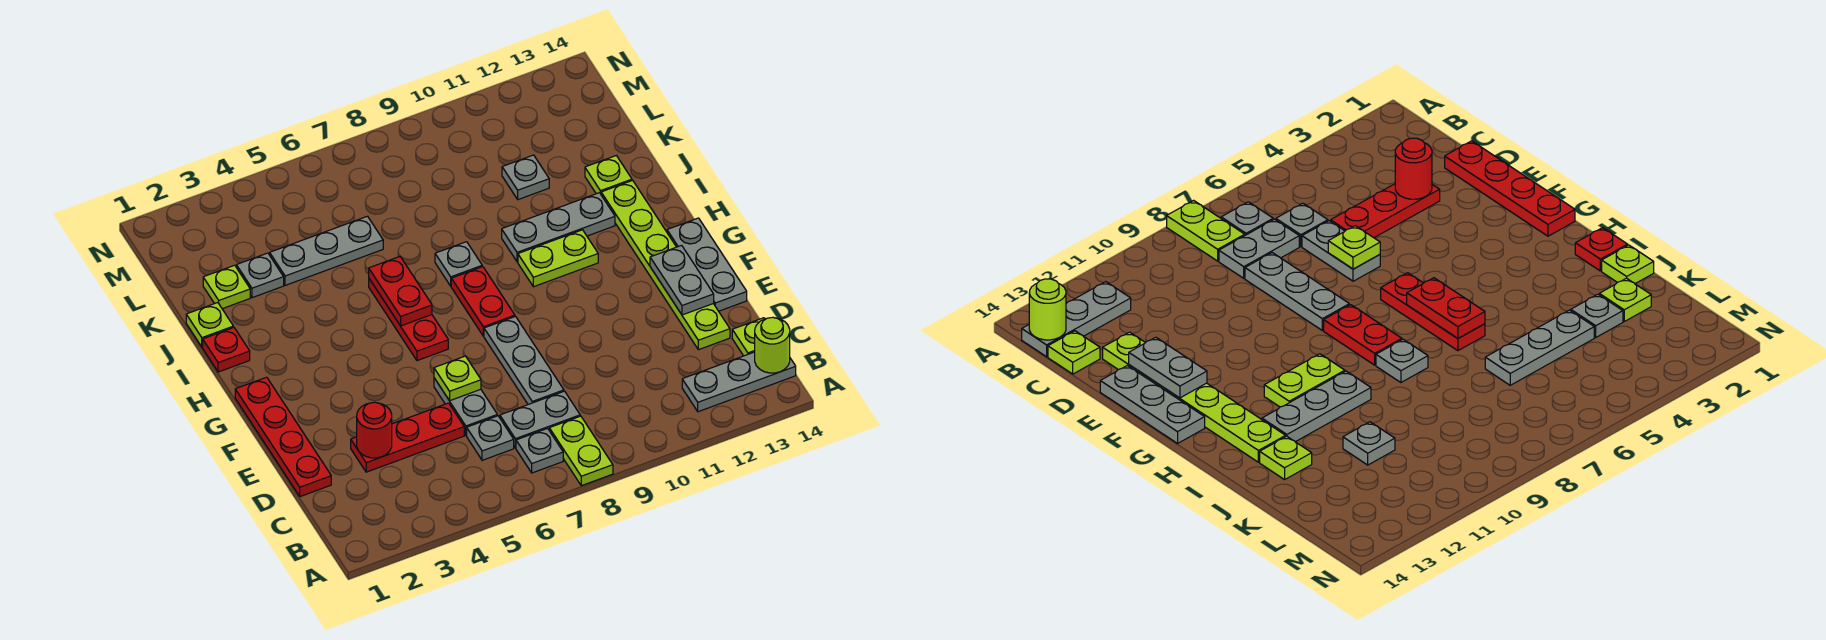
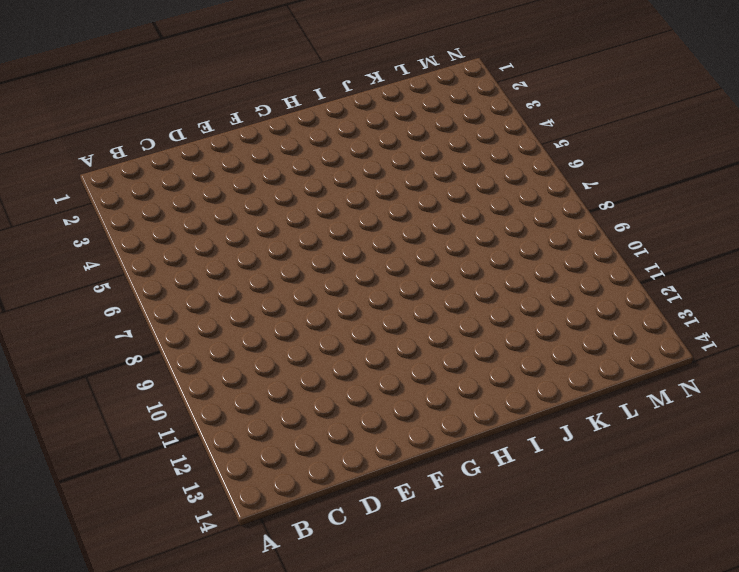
none -> lime 1x2 plate [549,416,613,486]
none -> grey 1x1 plate [516,428,563,473]
none -> grey 1x3 plate [682,352,796,412]

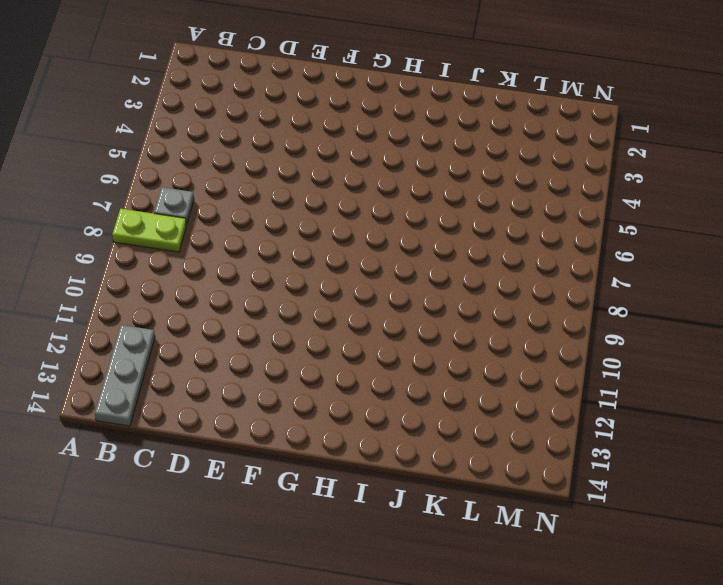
none -> grey 1x1 plate [467,416,514,460]
none -> grey 1x2 plate [500,391,580,448]
none -> lime 1x1 plate [732,318,765,356]

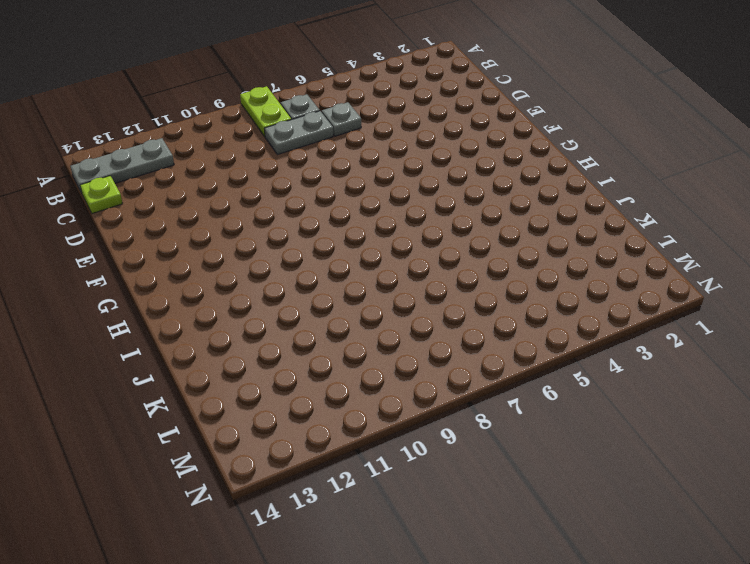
none -> red 1x4 plate [235,377,331,497]
none -> red 1x3 plate [351,403,464,472]
none -> grey 1x2 plate [434,378,497,435]

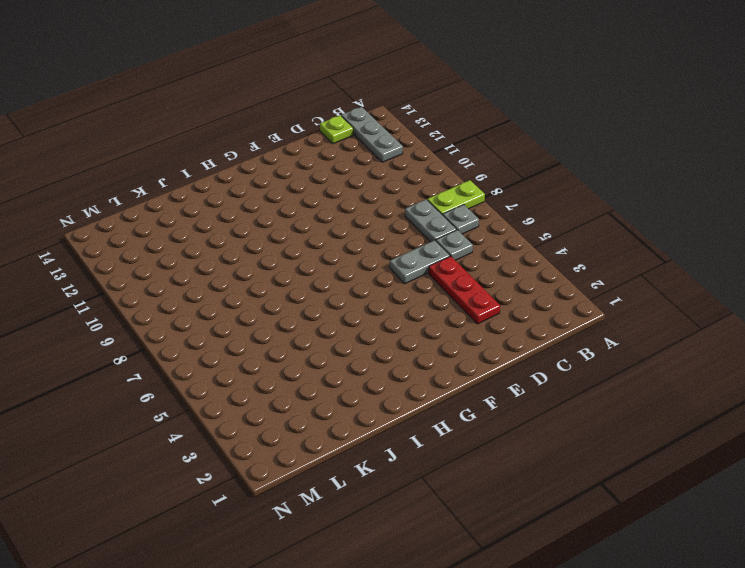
none -> red 1x4 plate [235,377,331,497]
none -> grey 1x3 plate [484,317,564,404]
none -> lime 1x6 plate [601,180,730,350]

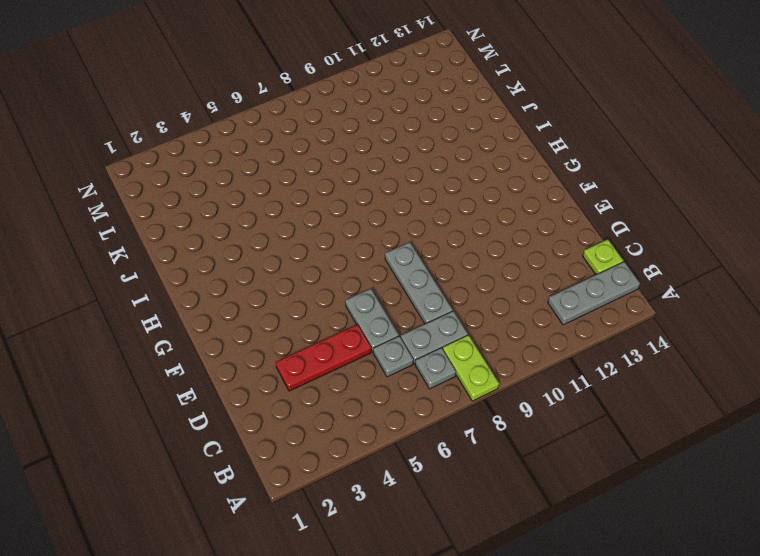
none -> red 1x4 plate [235,377,331,497]
none -> lime 1x6 plate [601,180,730,350]
none -> grey 1x3 plate [667,218,747,311]

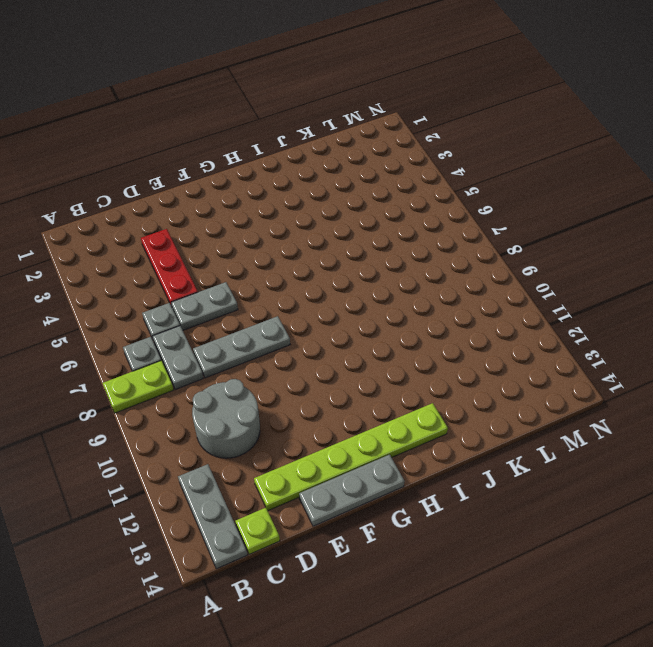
grey 2x2 round brick [192,379,260,458] -> none
none -> red 1x4 plate [235,377,331,497]
none -> red 1x3 plate [369,279,448,361]
none -> red 1x2 plate [451,267,515,336]

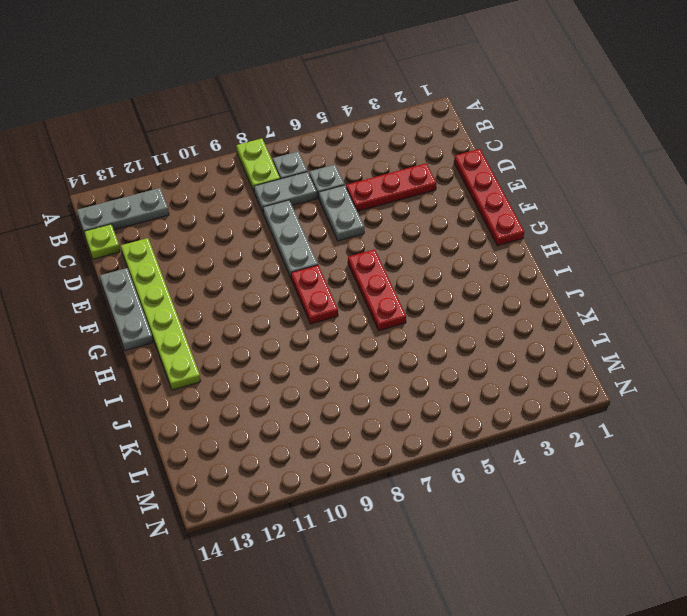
none -> lime 1x2 plate [518,230,598,287]
none -> red 1x1 plate [203,327,250,372]
none -> grey 1x1 plate [435,242,482,286]

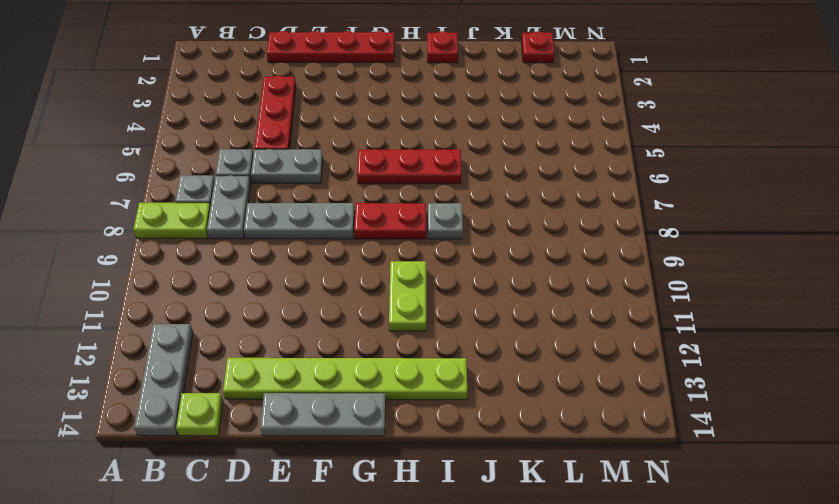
red 1x1 plate [522,31,555,63] -> none
none -> grey 1x3 plate [502,193,615,262]
none -> lime 1x1 plate [186,303,233,347]
none -> lime 1x1 plate [585,156,632,194]

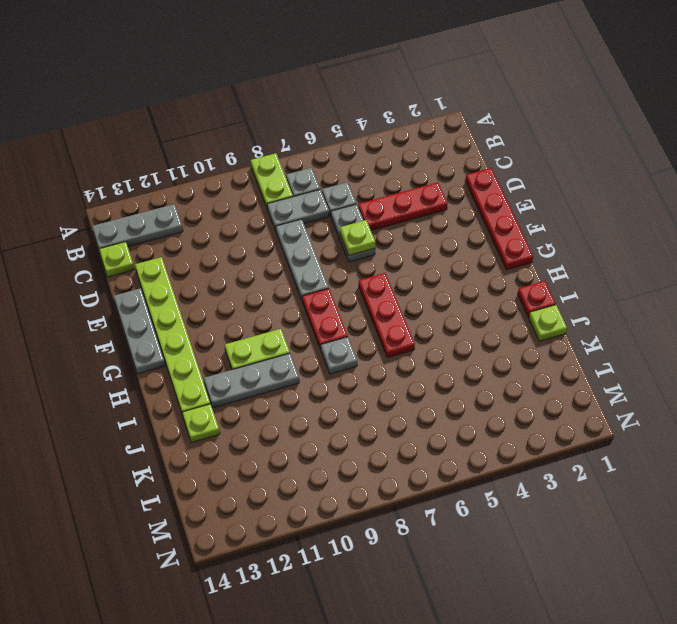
none -> lime 1x1 plate [203,265,250,309]
none -> grey 1x1 plate [236,253,284,298]
none -> grey 1x3 plate [270,216,383,285]

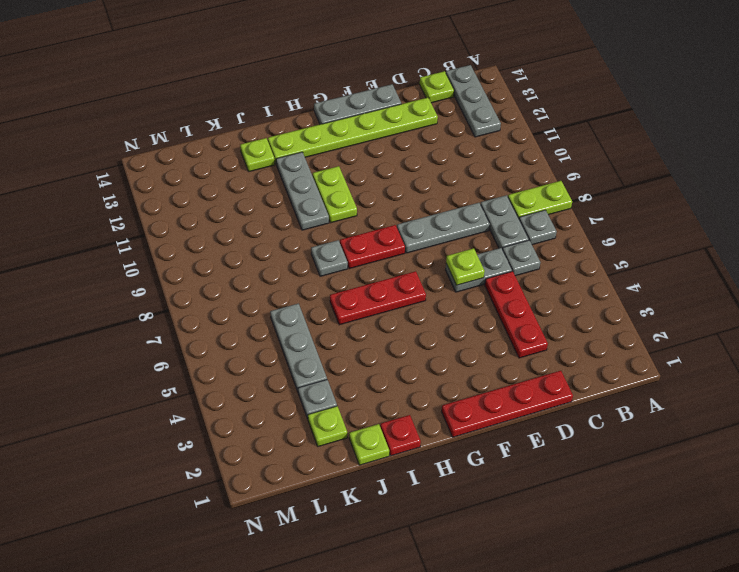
none -> grey 1x1 plate [502,155,549,200]
none -> lime 1x1 round brick [755,317,790,373]
none -> red 1x1 round brick [357,402,392,458]

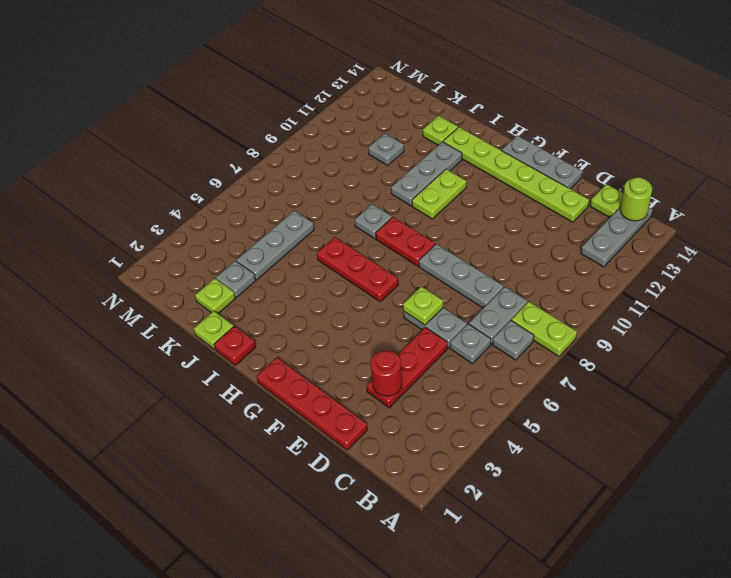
none -> grey 1x2 plate [650,245,714,315]
none -> red 1x2 plate [369,257,432,326]

